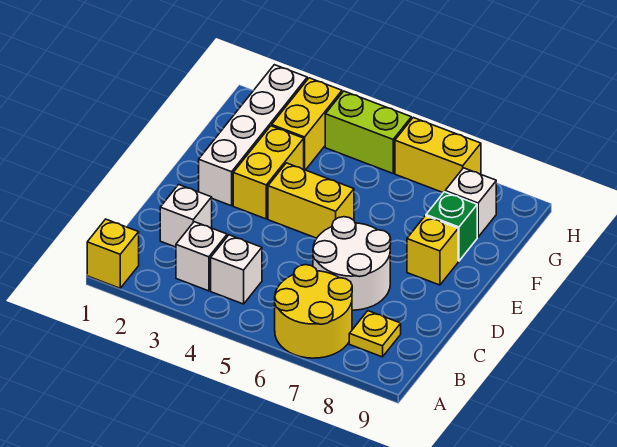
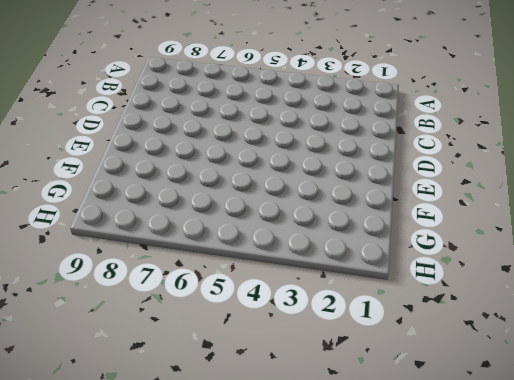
none -> yellow 1x1 brick [87,219,139,288]
none -> yellow 2x2 round brick [275,265,352,358]
none -> white 1x1 brick [176,222,227,291]

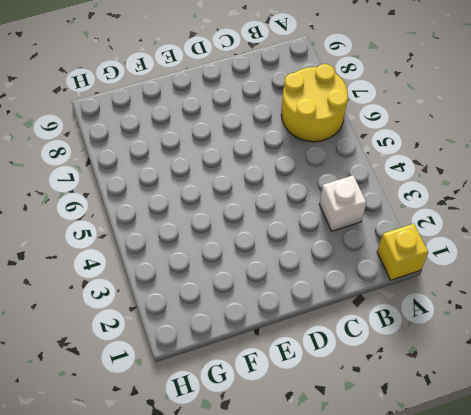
none -> white 1x1 brick [211,235,262,304]
none -> yellow 1x1 plate [349,311,401,357]
none -> white 1x1 brick [160,184,212,247]

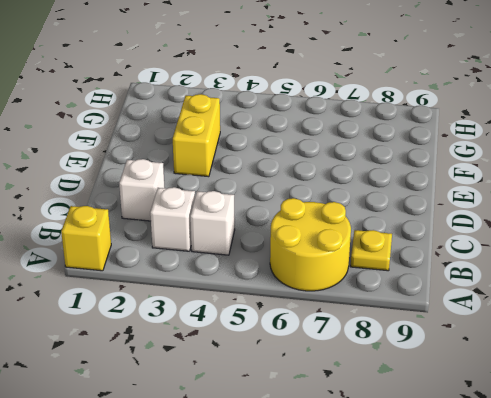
none -> white 2x2 round brick [313,217,391,310]
none -> white 1x4 brick [199,65,307,206]
none -> yellow 1x2 brick [268,163,354,238]

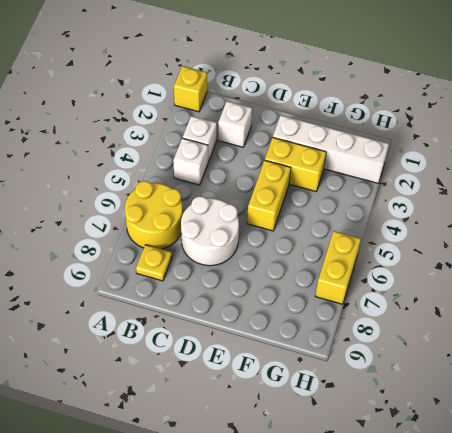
none -> yellow 1x1 brick [407,216,458,285]
none -> green 1x1 brick [426,192,477,261]
none -> yellow 1x2 brick [272,78,342,170]

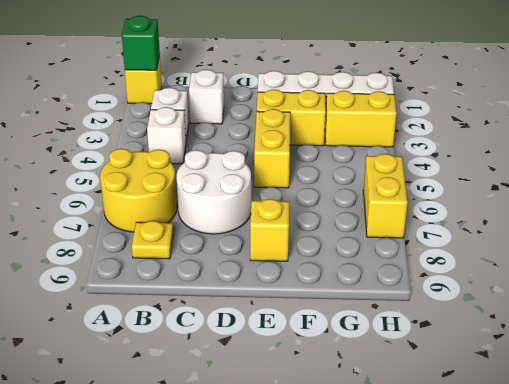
green 1x1 brick [122,16,160,70] -> green 1x1 brick moved to [426,192,477,261]
none -> white 1x1 brick [445,168,496,237]
none -> lime 1x2 brick [325,91,411,173]

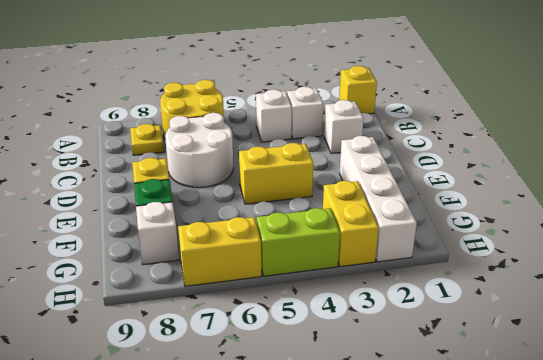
none -> yellow 1x2 brick [233,126,304,219]

